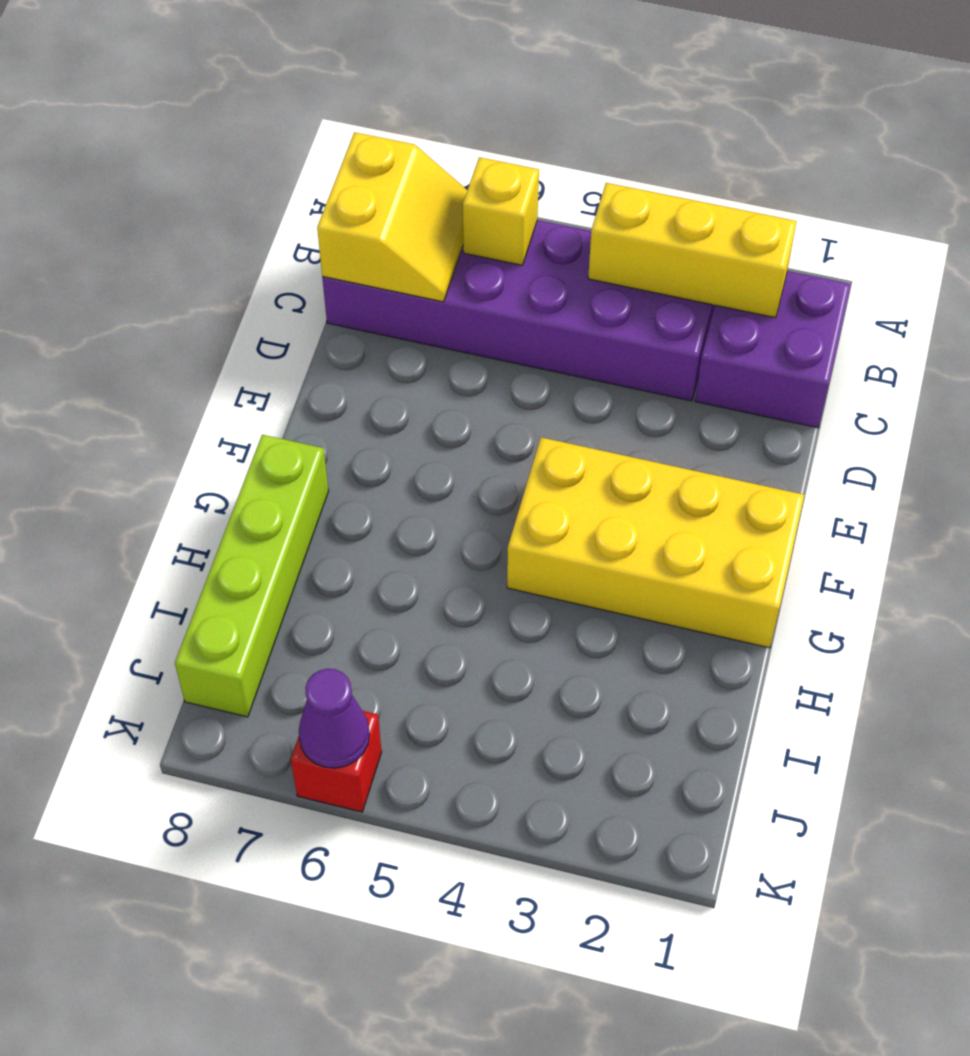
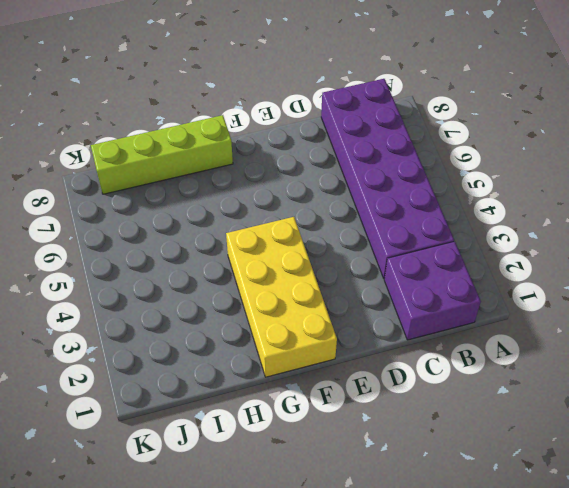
none -> red 1x1 brick [291,711,382,812]
none -> yellow 1x3 brick [588,183,797,318]

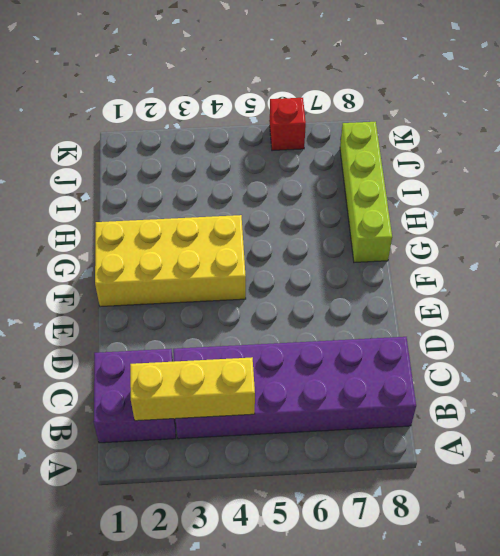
none -> yellow 1x1 brick [463,157,539,265]
none -> yellow 2x2 slope [317,132,467,302]

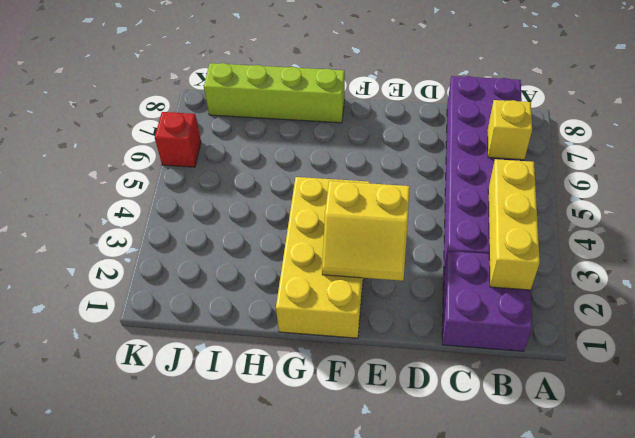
yellow 2x2 slope [322,181,410,281] -> yellow 2x2 slope moved to [317,132,467,302]
none -> purple 1x1 cone [298,669,370,768]

